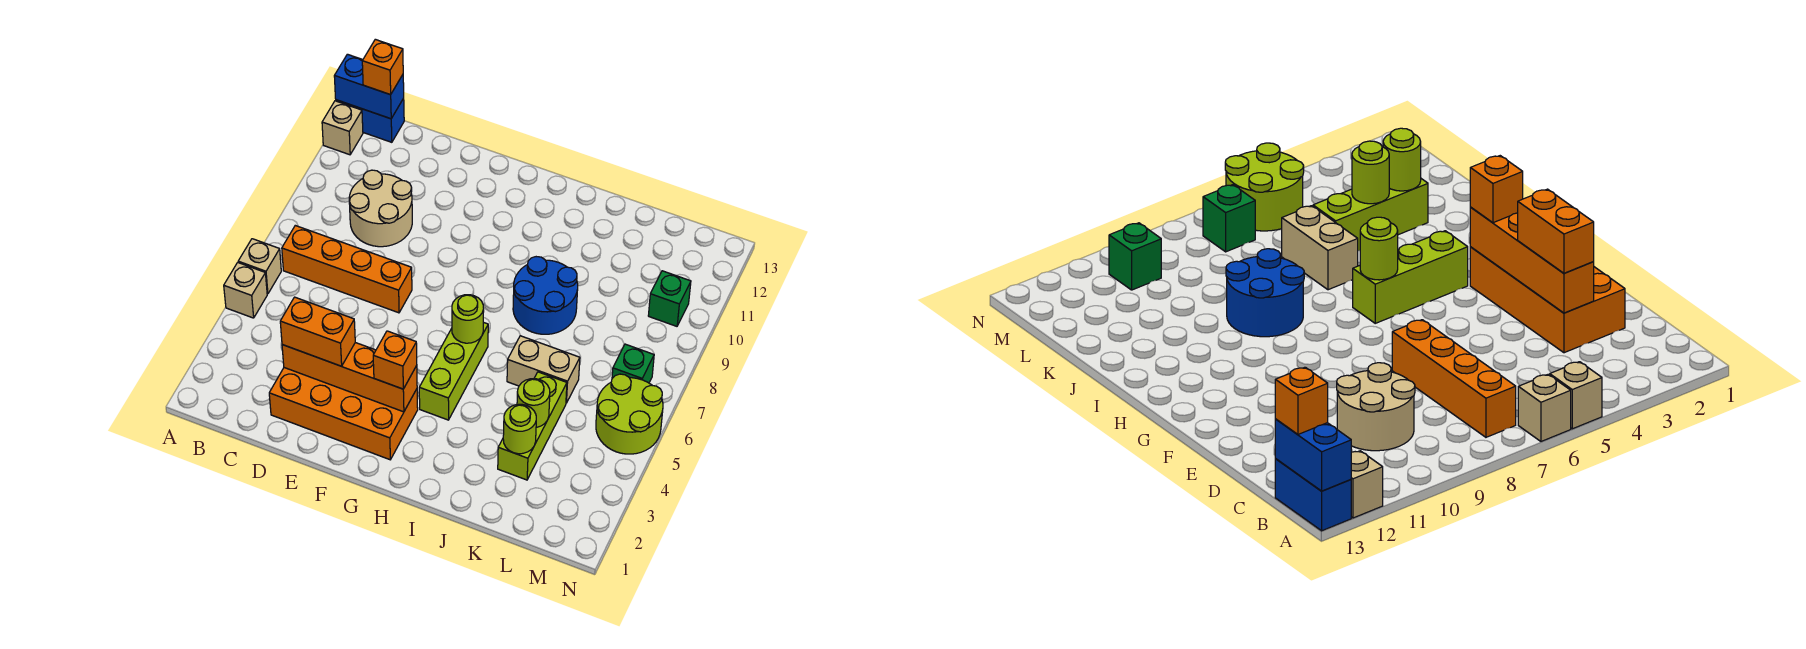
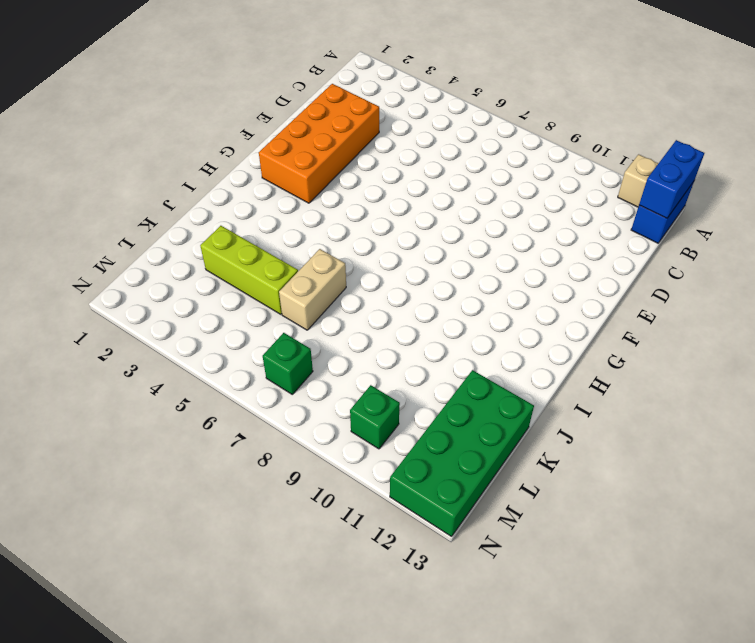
green 2x4 brick [390,370,534,537] -> none
none -> tan 1x1 brick [224,263,267,318]
none -> tan 1x1 brick [238,239,281,294]
none -> orange 1x4 brick [282,226,412,313]

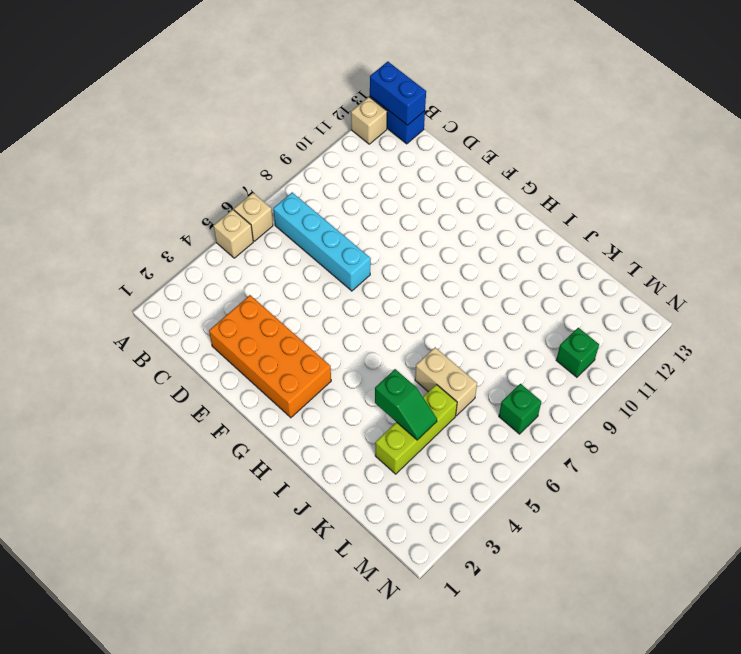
cyan 1x4 brick [273,192,371,291] -> orange 1x4 brick [282,226,412,313]
green 1x2 slope [375,369,437,440] -> lime 1x1 round brick [517,379,550,428]
none -> tan 2x2 round brick [349,170,412,247]
none -> lime 1x3 brick [419,322,488,420]
none -> blue 2x2 round brick [513,257,578,334]

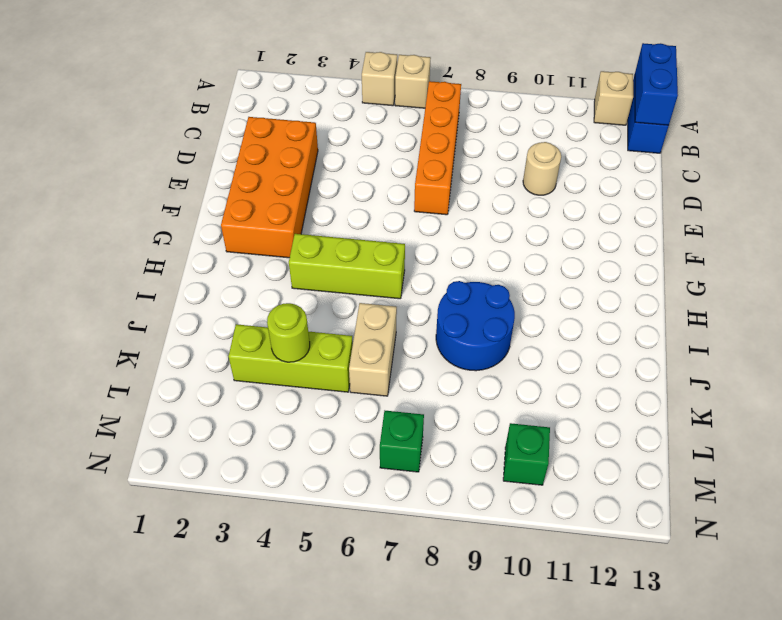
tan 1x1 round brick [523,142,561,195] -> tan 2x2 round brick [349,170,412,247]
none -> lime 2x2 round brick [596,374,663,454]
none -> orange 1x4 brick [282,343,417,412]
none -> lime 1x1 round brick [452,295,484,343]

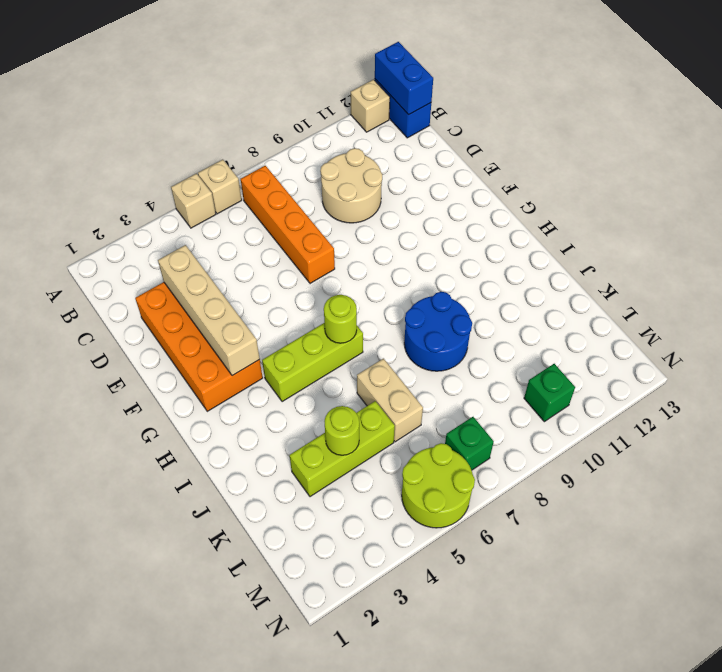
tan 1x4 brick [158,245,260,376] -> orange 1x4 brick [282,343,417,412]
none -> lime 1x1 round brick [503,404,536,454]
none -> orange 1x1 brick [362,39,403,95]
none -> orange 1x2 brick [280,297,355,366]

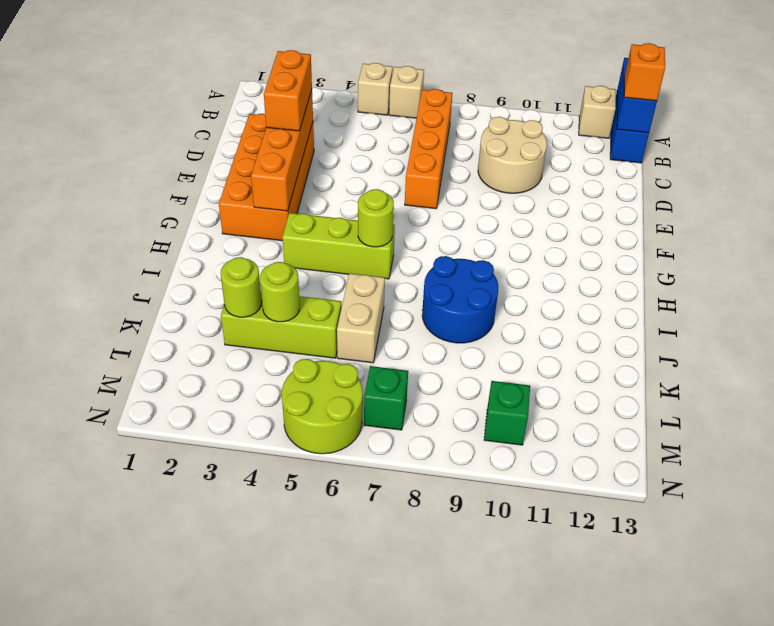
none -> orange 1x1 brick [373,331,417,389]

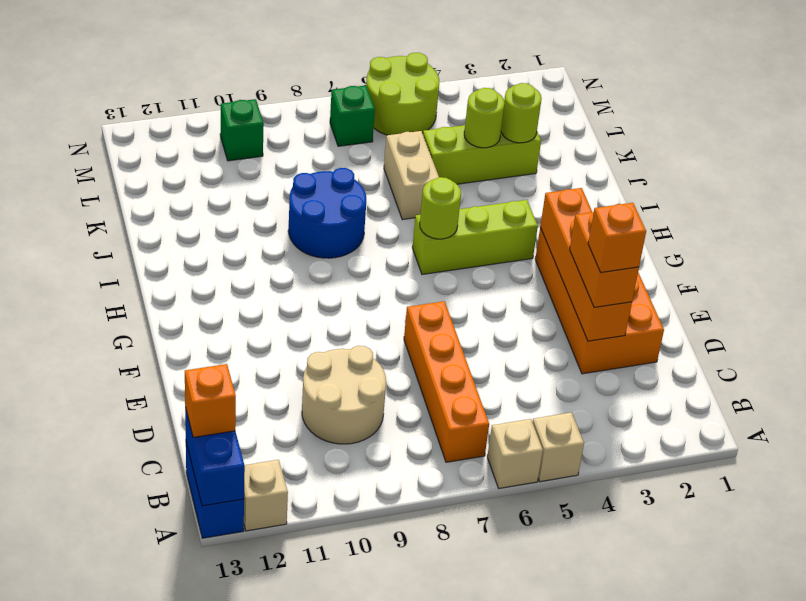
orange 1x1 brick [588,203,646,273] -> orange 1x1 brick moved to [373,331,417,389]

